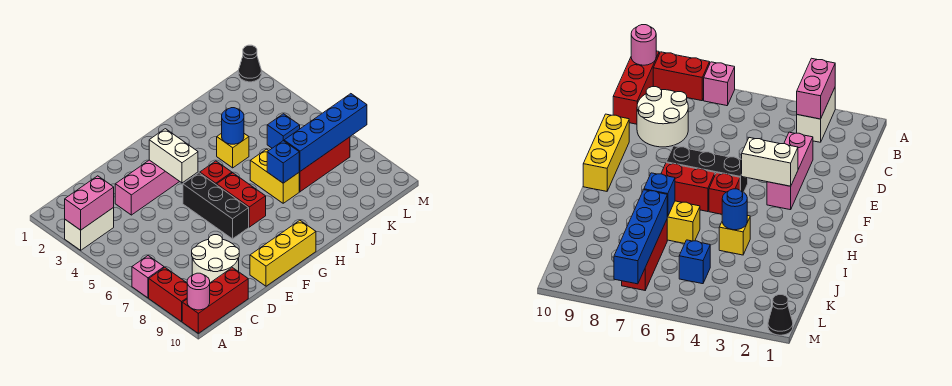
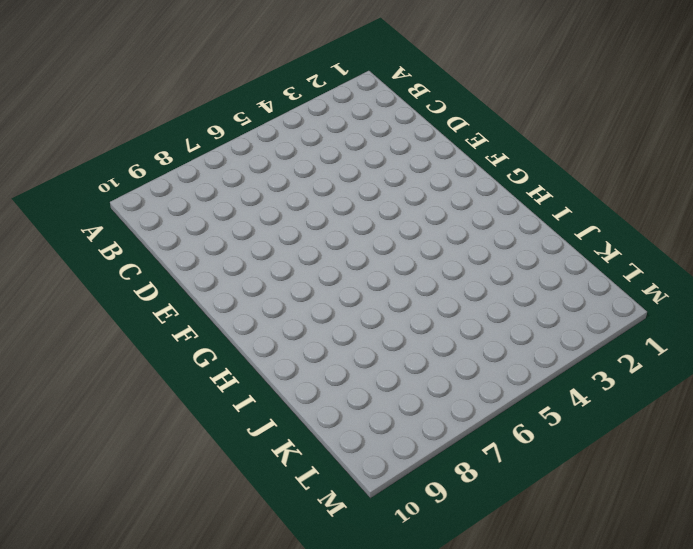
none -> white 1x2 brick [65,208,114,250]
none -> pink 1x1 brick [132,256,164,298]
none -> red 1x2 brick [149,268,187,322]

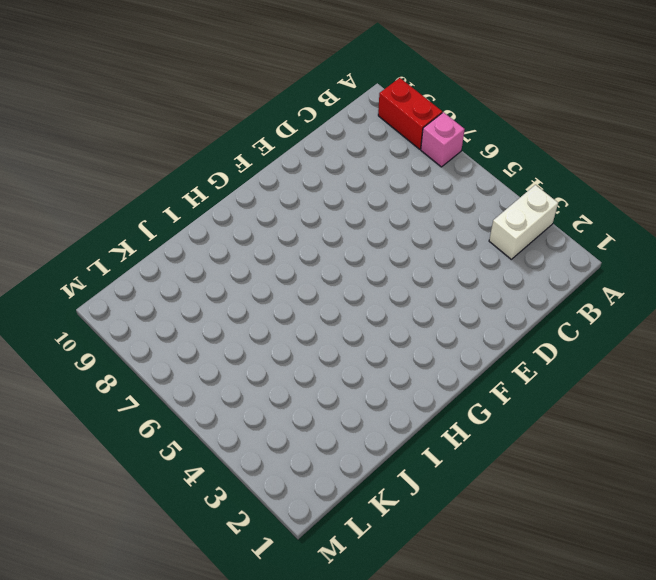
none -> red 1x3 brick [182,267,248,333]
none -> white 2x2 round brick [192,235,239,283]
none -> pink 1x3 brick [115,160,180,215]

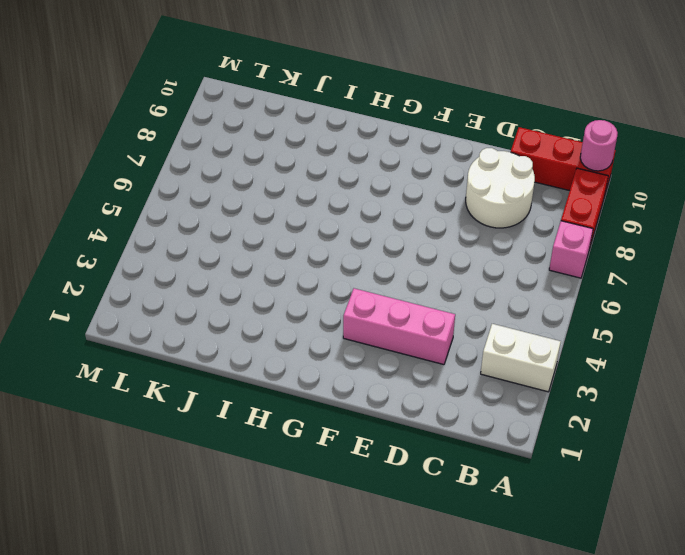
none -> yellow 1x3 brick [250,220,316,286]
none -> black 1x3 brick [183,173,249,239]
none -> red 1x1 brick [200,161,232,185]

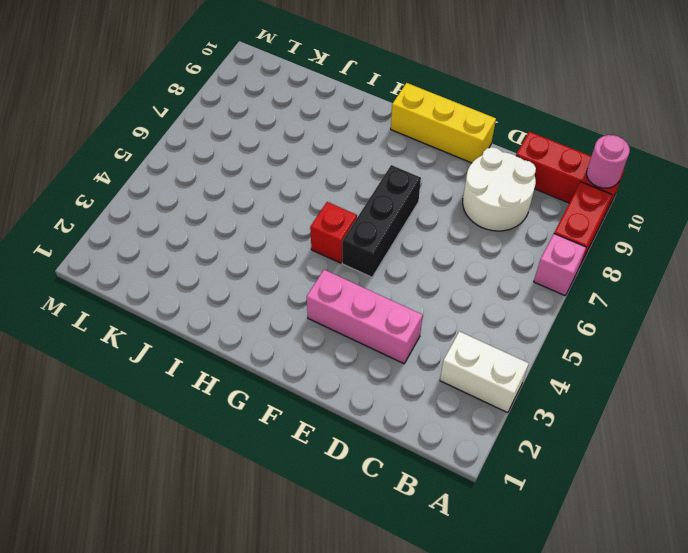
none -> red 1x2 brick [217,173,266,227]
none -> yellow 1x1 brick [217,133,249,168]
none -> yellow 1x2 brick [250,149,299,203]

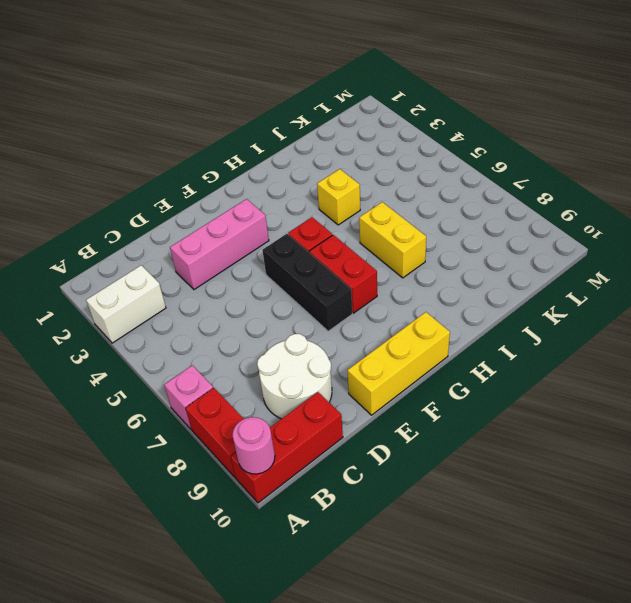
none -> red 1x3 brick [299,137,350,192]
none -> blue 1x1 brick [267,114,300,148]
none -> black 1x1 cone [239,45,261,82]

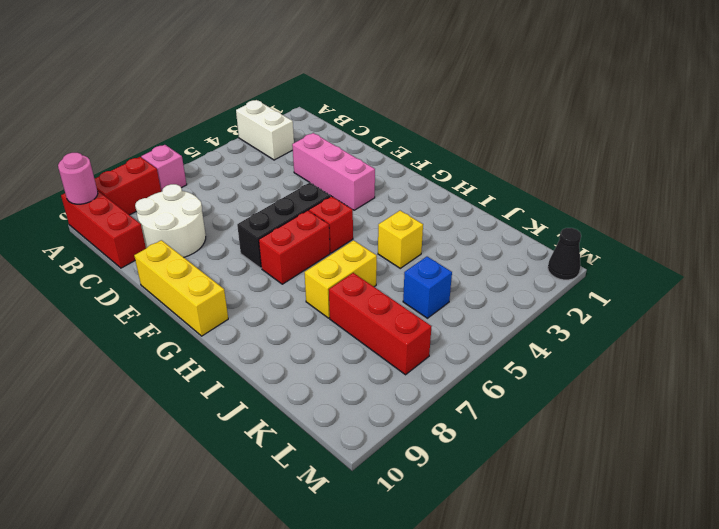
none -> pink 1x2 brick [65,176,114,230]
none -> white 1x2 brick [149,129,198,183]
none -> blue 1x1 round brick [222,108,244,144]

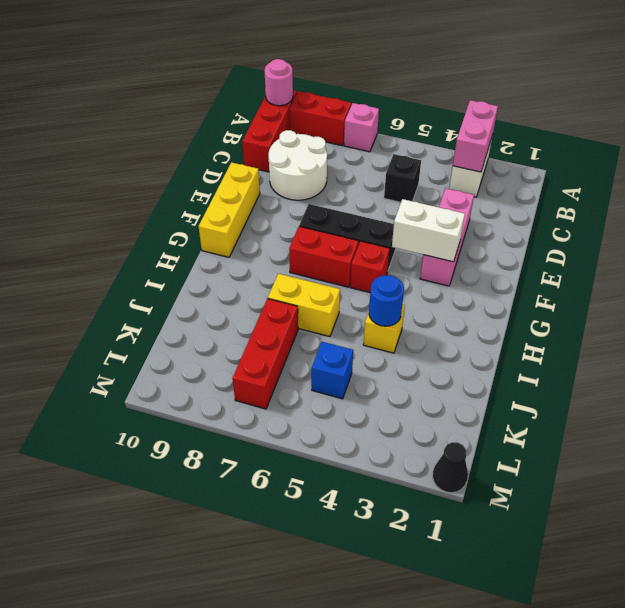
black 1x1 brick [384,154,421,202] -> none
none -> blue 1x1 brick [267,141,299,183]
none -> blue 1x4 brick [284,94,367,171]

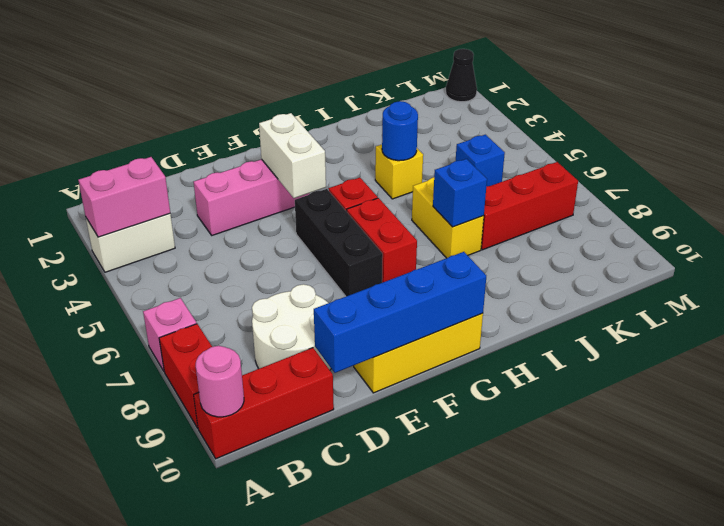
blue 1x4 brick [314,252,486,373] -> blue 1x4 brick moved to [284,94,367,171]

